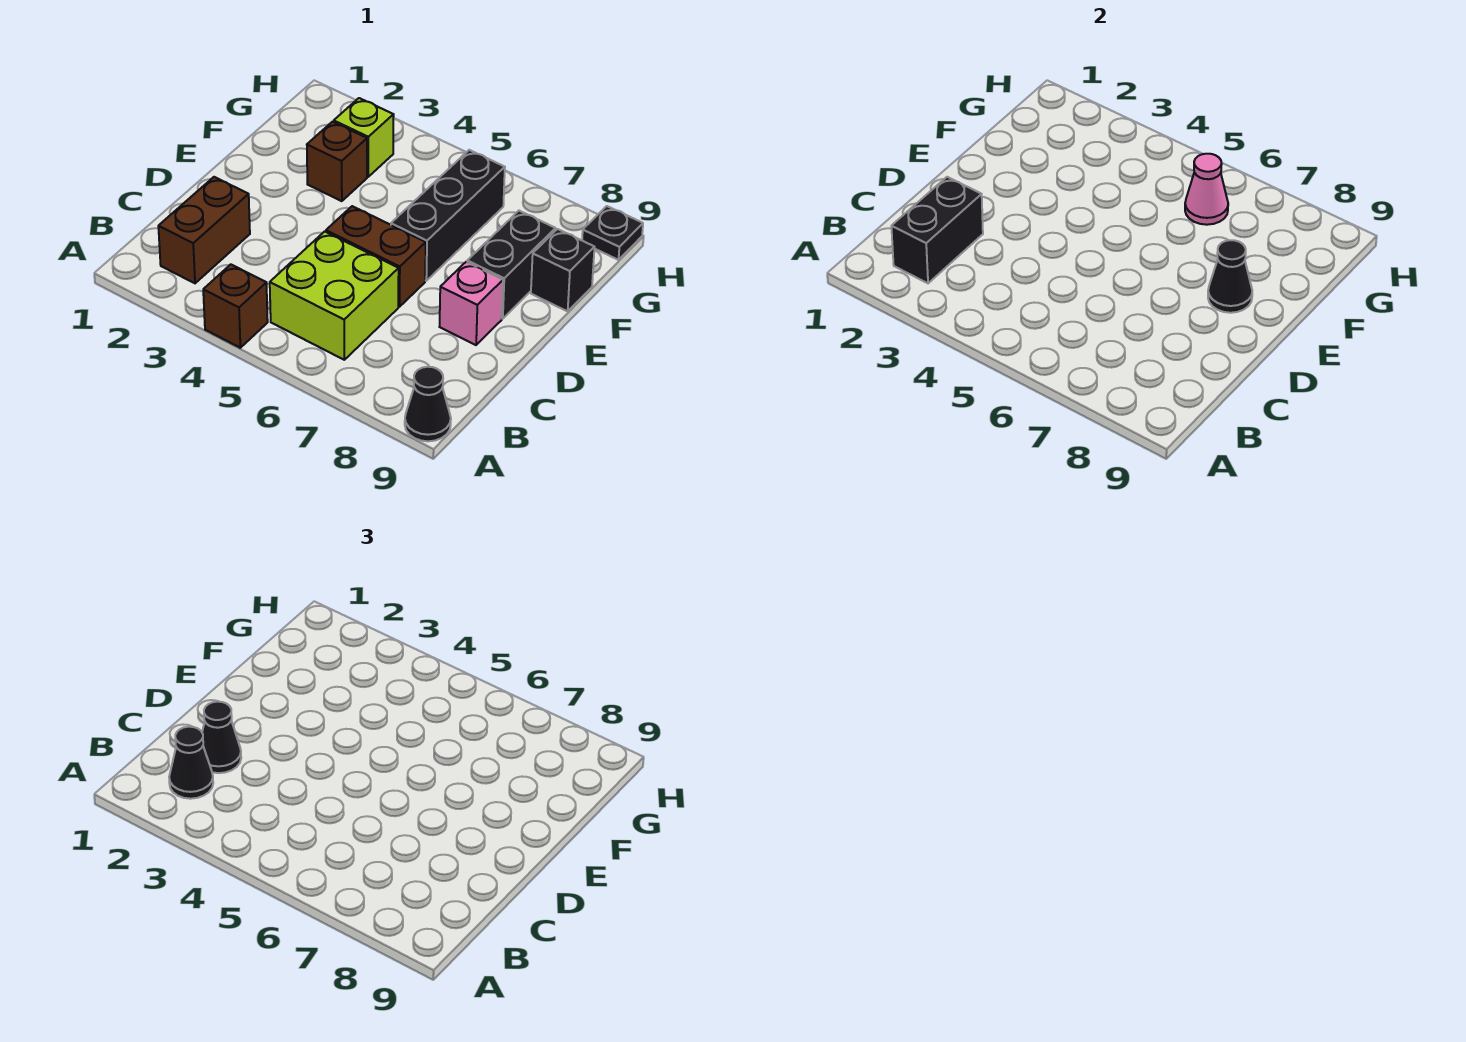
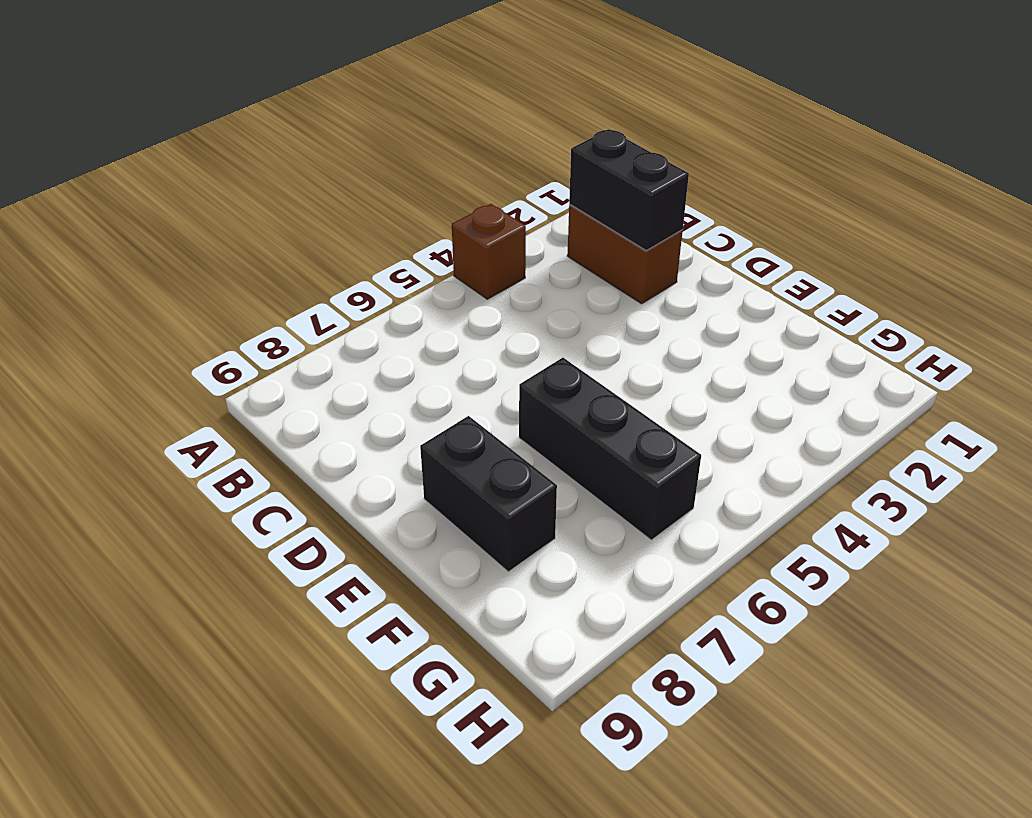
none -> black 1x1 cone [405,367,451,441]
none -> lime 2x2 brick [270,231,399,360]
none -> brown 1x2 brick [326,206,426,307]

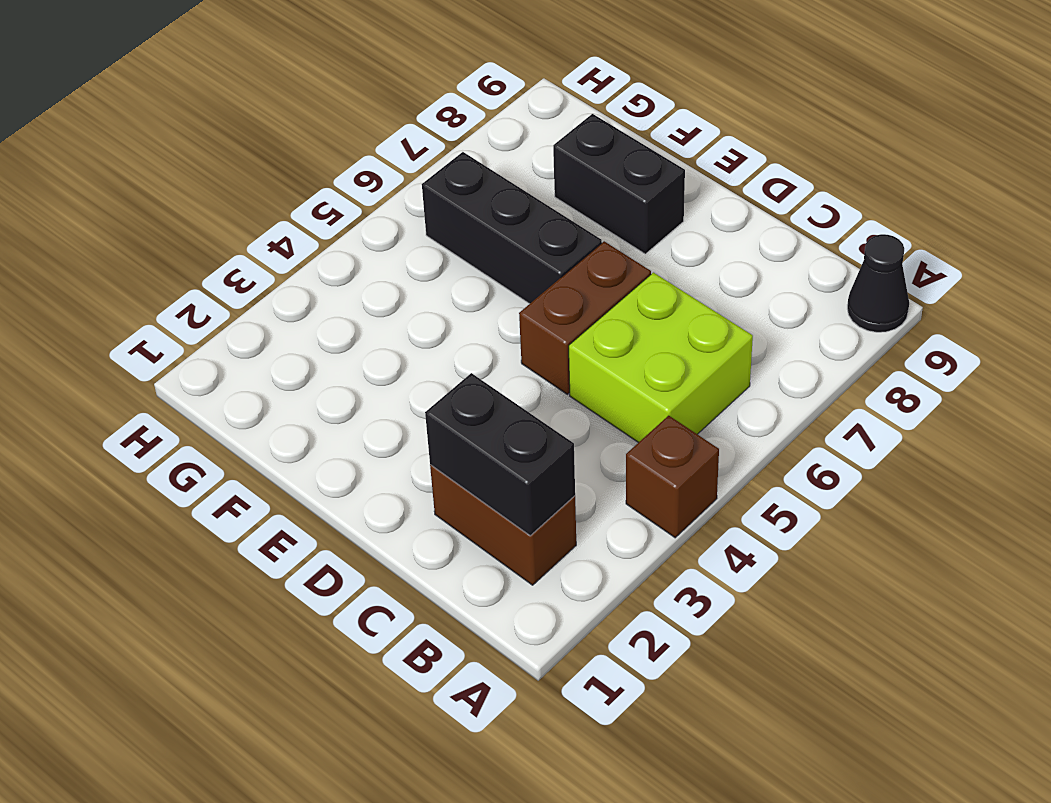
none -> pink 1x1 brick [440,262,503,345]
none -> brown 1x1 brick [307,122,367,201]
none -> black 1x1 brick [531,229,594,311]

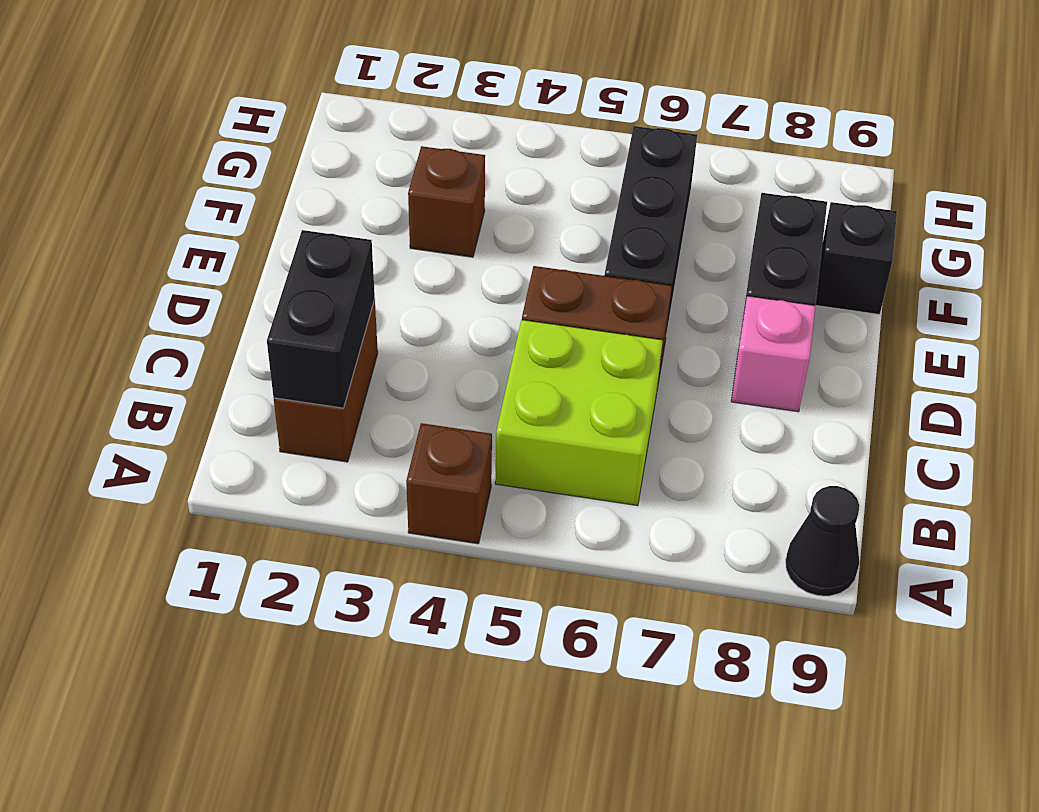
none -> lime 1x1 brick [334,98,394,177]
none -> black 1x1 plate [582,206,643,260]
none -> black 1x1 cone [1208,240,1252,313]

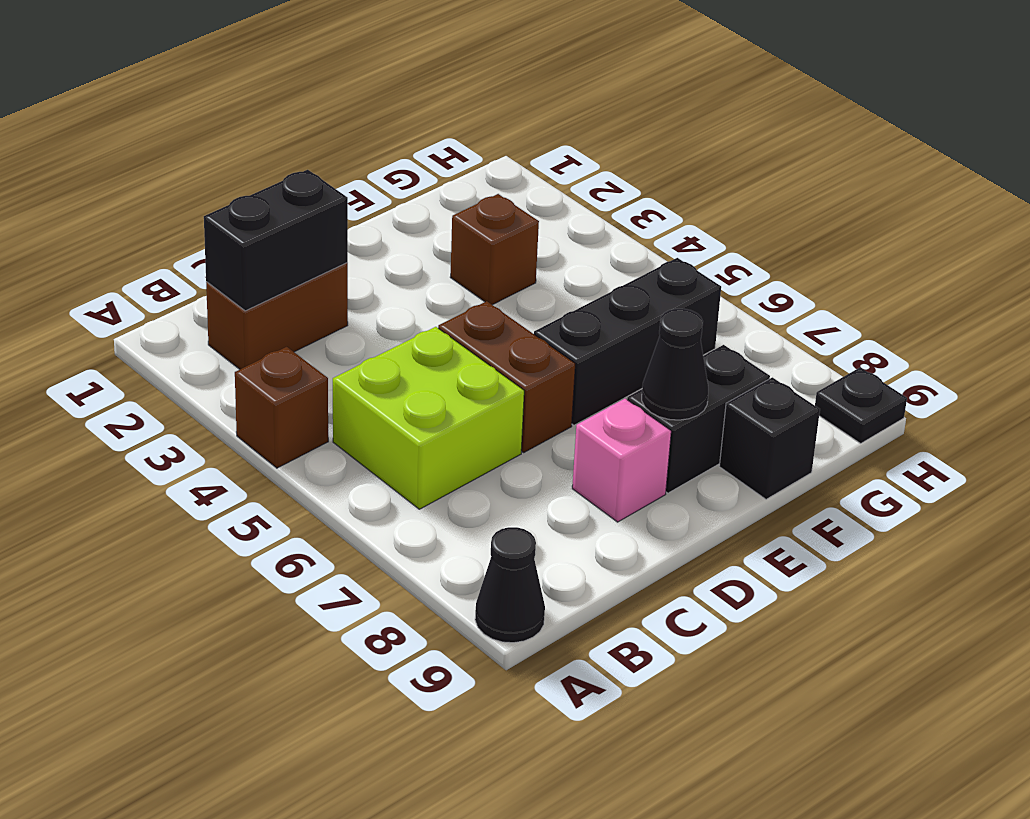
none -> lime 1x1 brick [334,98,394,177]
none -> pink 1x1 cone [1185,154,1228,225]
none -> black 1x1 cone [169,727,213,799]

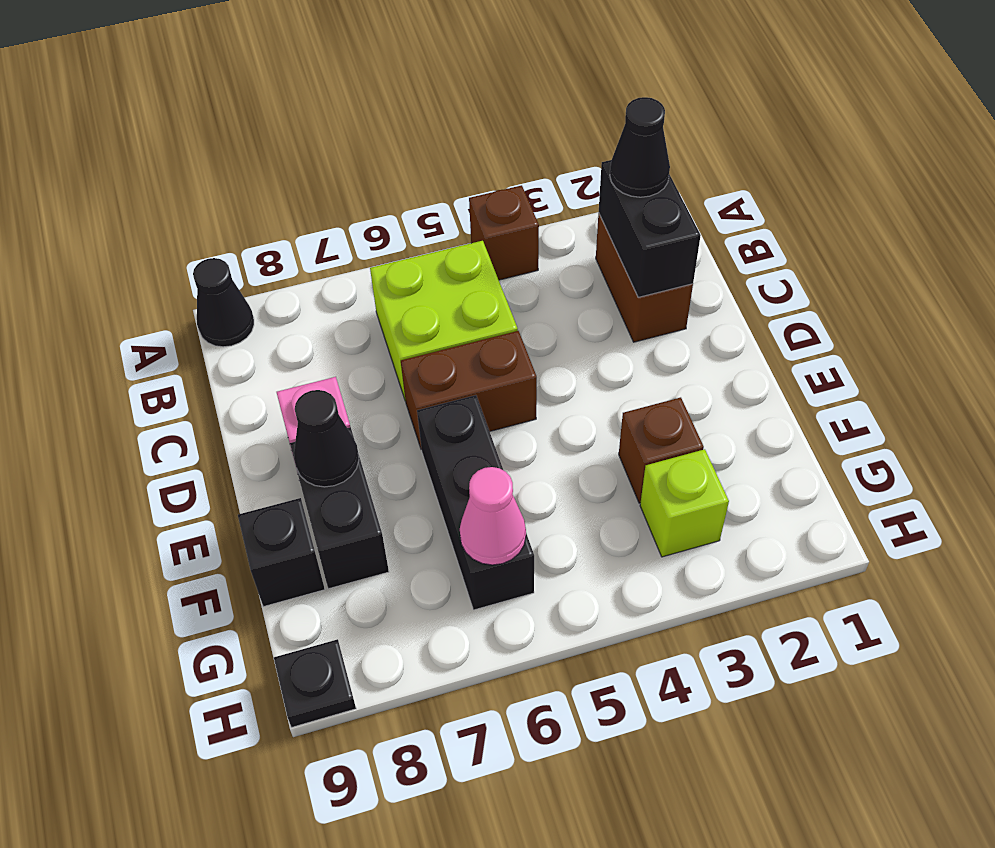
none -> black 1x1 cone [202,702,241,773]

